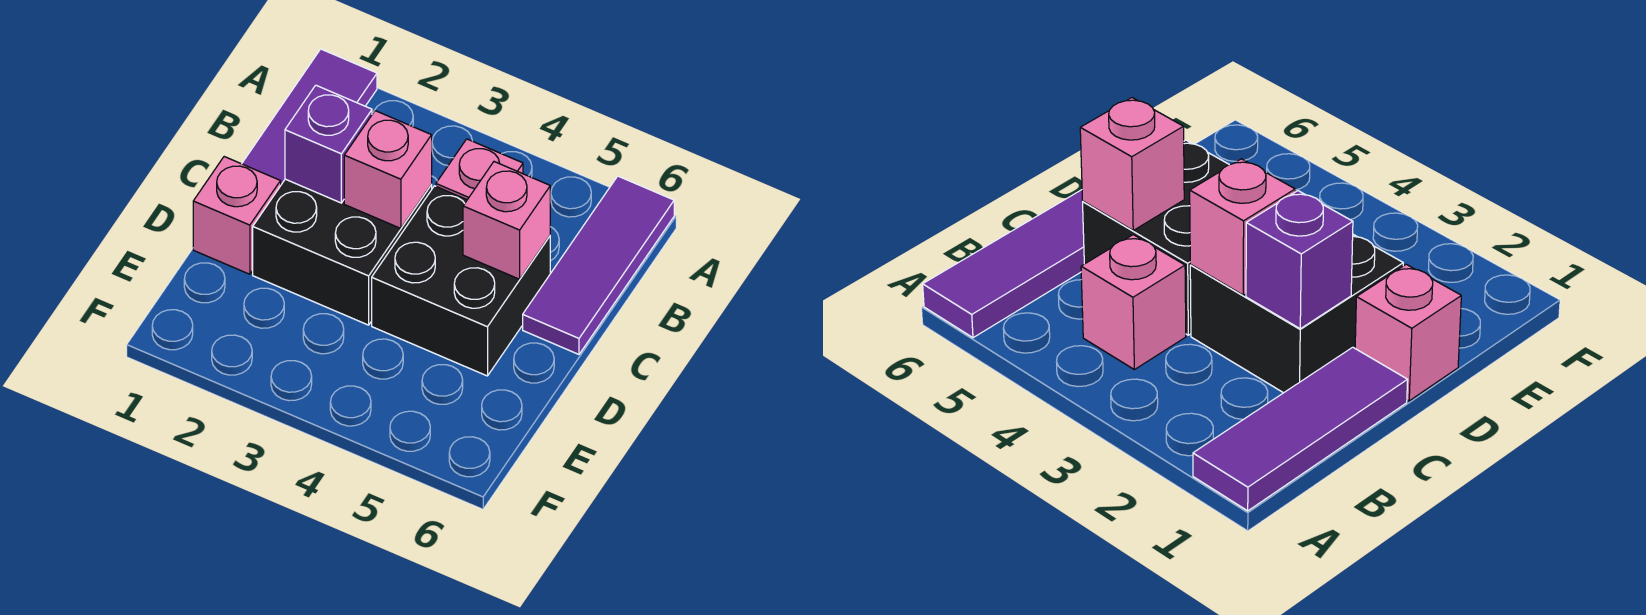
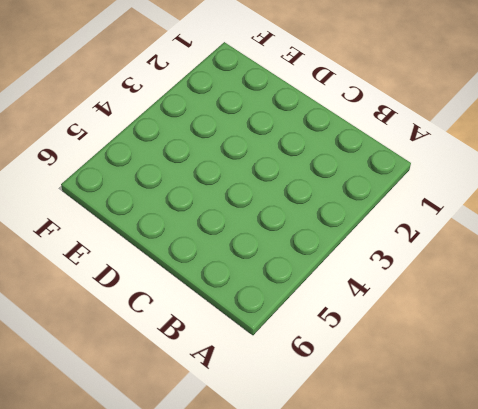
none -> purple 1x3 tile [242,49,377,185]
none -> purple 1x3 tile [523,176,674,354]

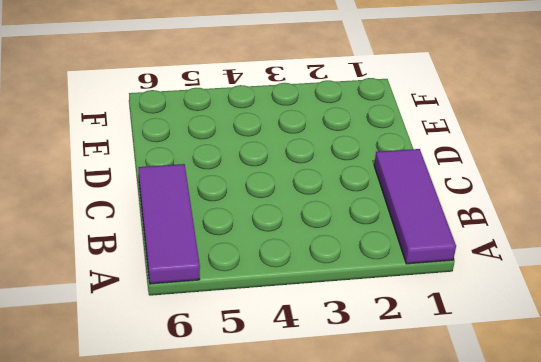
none -> pink 1x1 brick [436,139,523,200]
none -> black 2x2 brick [253,179,432,325]

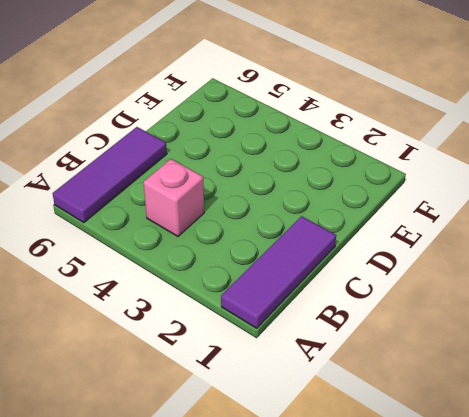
none -> black 2x2 brick [253,179,432,325]
none -> black 2x2 brick [372,186,550,376]

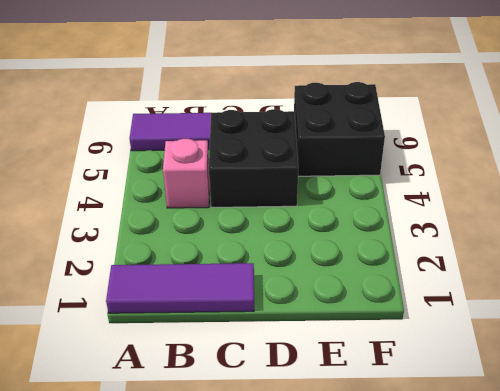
black 2x2 brick [294,82,385,176] -> black 2x2 brick moved to [253,179,432,325]
none -> pink 1x1 brick [193,157,281,274]
none -> purple 1x1 brick [285,85,372,203]

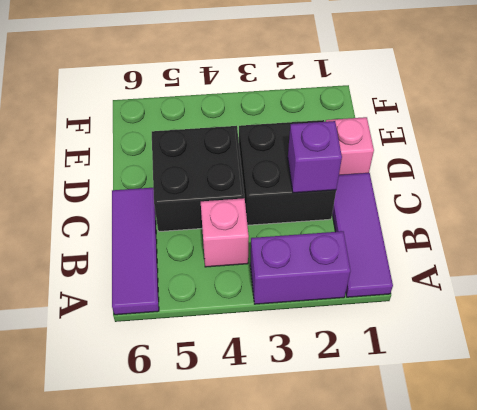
purple 1x2 brick [250,231,351,304] -> none
none -> pink 1x1 brick [344,111,432,228]
none -> pink 1x1 brick [463,162,550,279]

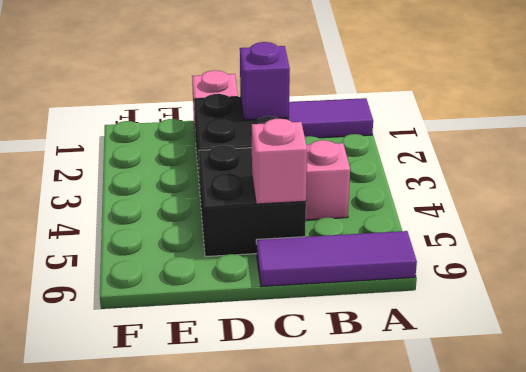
none -> pink 1x1 brick [344,111,432,228]

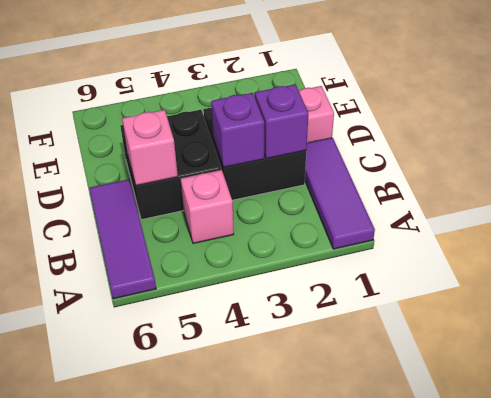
purple 1x1 brick [211,93,264,167] -> pink 1x1 brick [344,111,432,228]

